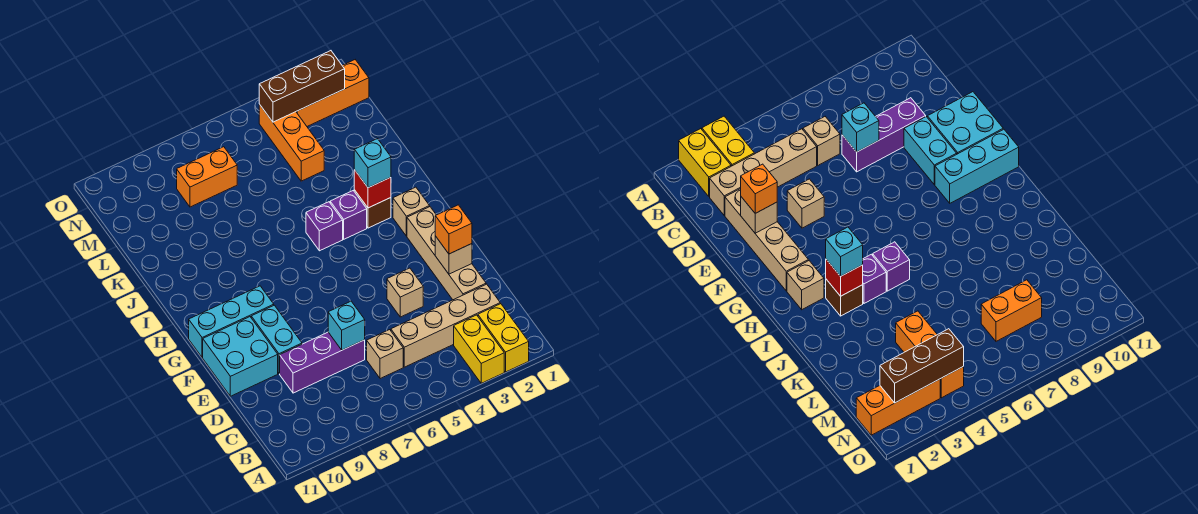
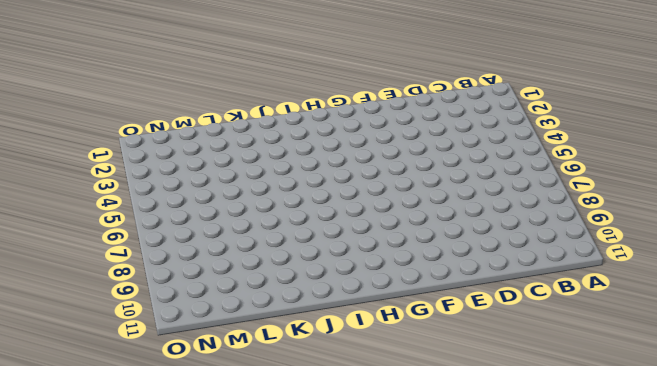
none -> yellow 1x2 brick [478,304,529,372]
none -> yellow 1x2 brick [454,315,504,383]
none -> tan 1x4 brick [391,284,500,367]

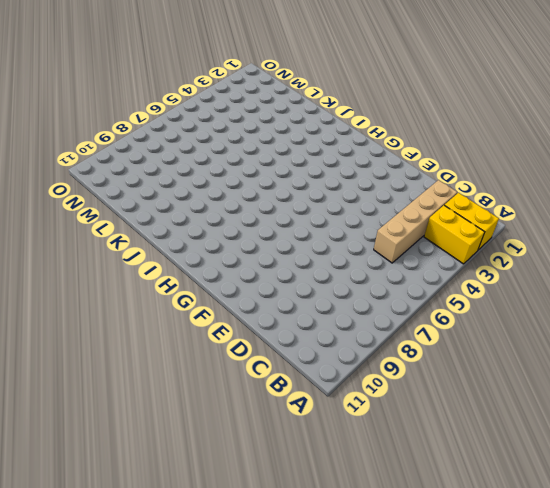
none -> tan 1x1 brick [367,330,403,379]
none -> tan 1x4 brick [407,207,486,300]
none -> purple 1x3 brick [280,332,365,393]

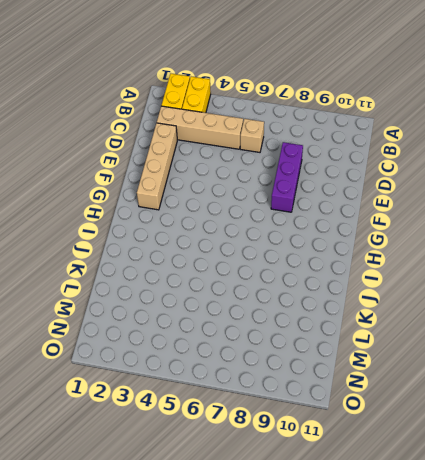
purple 1x3 brick [271,142,303,212] -> purple 1x3 brick turned to [280,332,365,393]
none -> tan 1x1 brick [387,268,423,317]
none -> cyan 1x2 brick [251,305,302,374]
none -> cyan 2x2 brick [203,317,278,396]

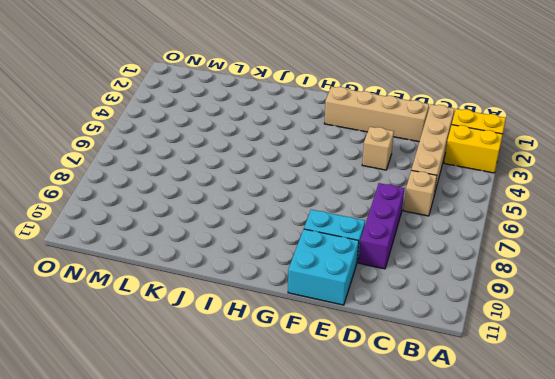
none -> cyan 1x3 brick [189,286,274,358]
none -> tan 1x1 brick [393,187,430,236]
none -> brown 1x1 brick [354,190,391,228]

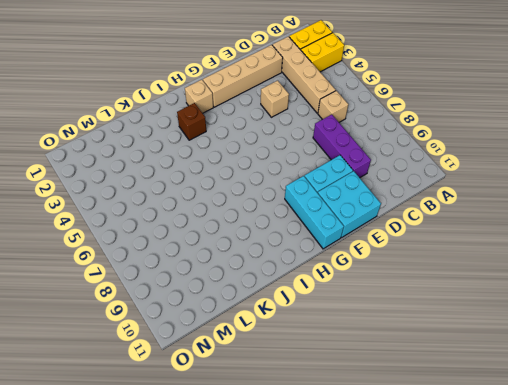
none -> purple 1x1 brick [330,191,367,239]
none -> purple 1x1 brick [306,202,343,251]
none -> orange 1x3 brick [259,104,324,181]

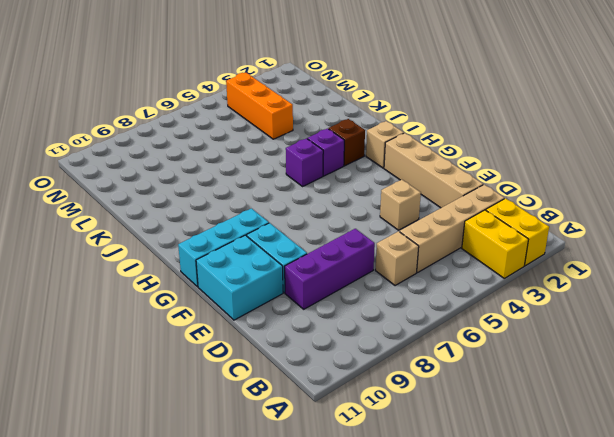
none -> orange 1x2 brick [177,147,237,207]
none -> orange 1x3 brick [296,60,369,126]
none -> cyan 1x1 brick [328,301,365,350]

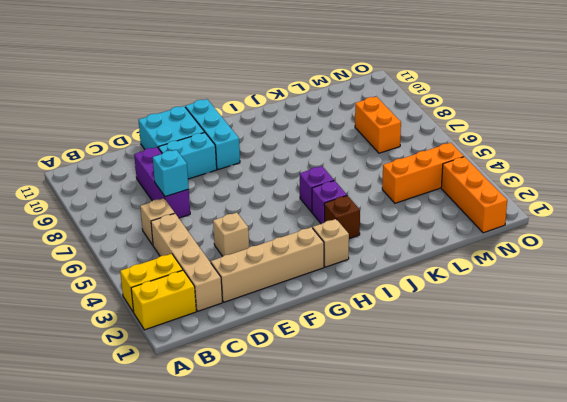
none -> tan 1x1 brick [435,236,472,274]
none -> red 1x1 brick [354,170,391,208]
none -> brown 1x3 brick [259,51,345,122]

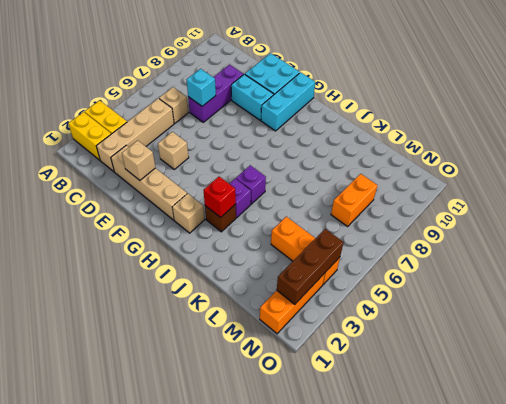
none -> orange 1x1 brick [435,205,472,254]
none -> cyan 1x1 brick [354,139,391,188]

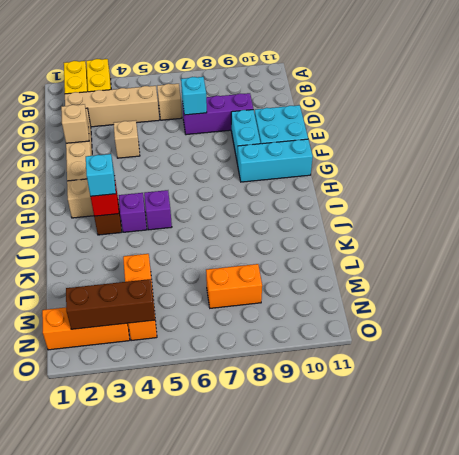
none -> orange 1x1 brick [435,205,472,254]

